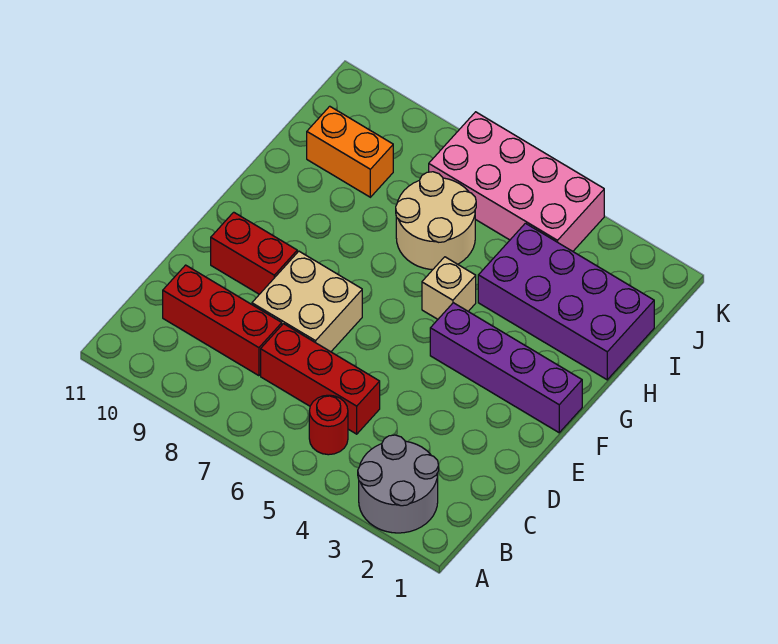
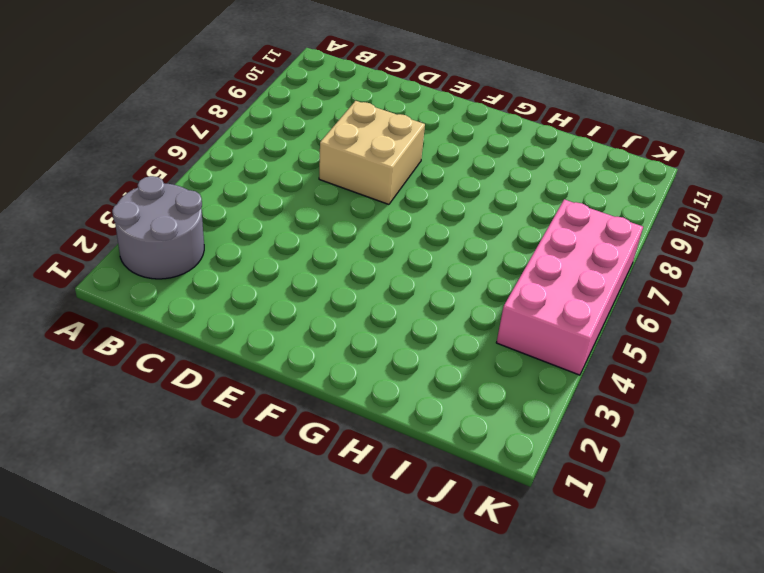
none -> red 1x1 round brick [309,395,348,455]
none -> red 1x3 brick [261,324,380,434]
none -> red 1x3 brick [163,265,282,376]

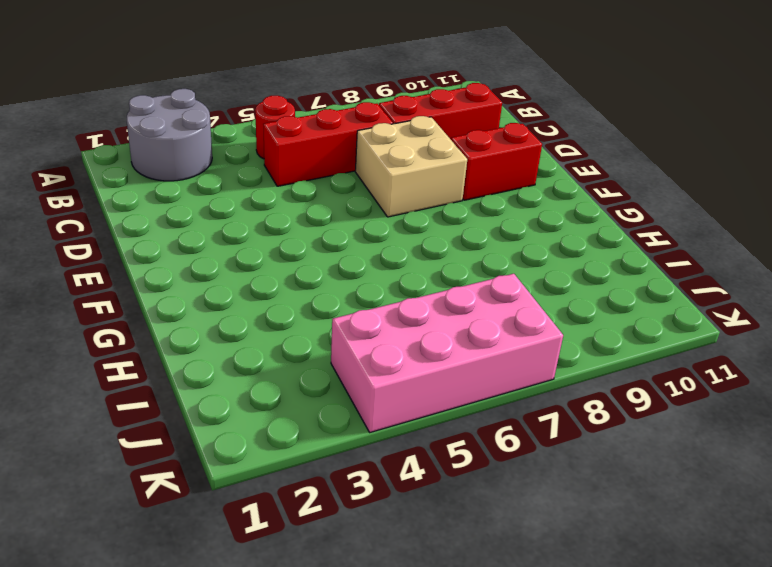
none -> purple 1x4 brick [430,303,582,433]
none -> tan 1x1 brick [422,257,476,319]
none -> purple 2x4 brick [478,223,654,380]

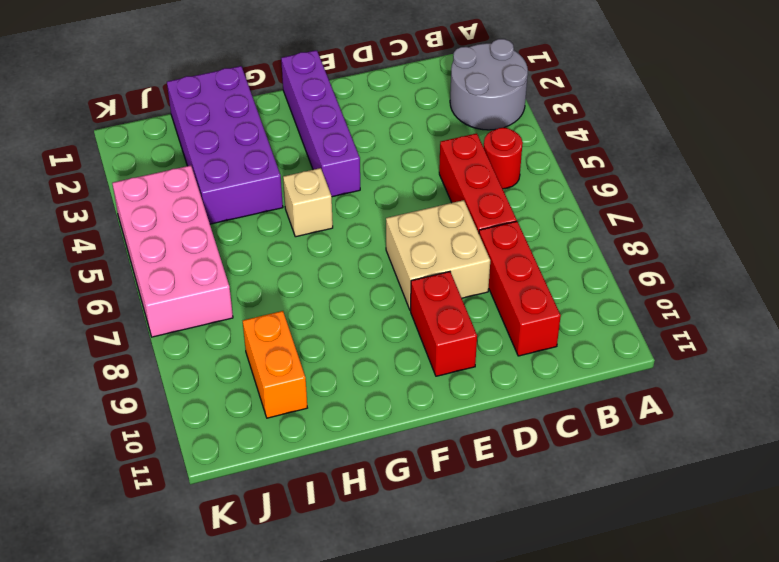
none -> tan 2x2 round brick [396,172,476,270]

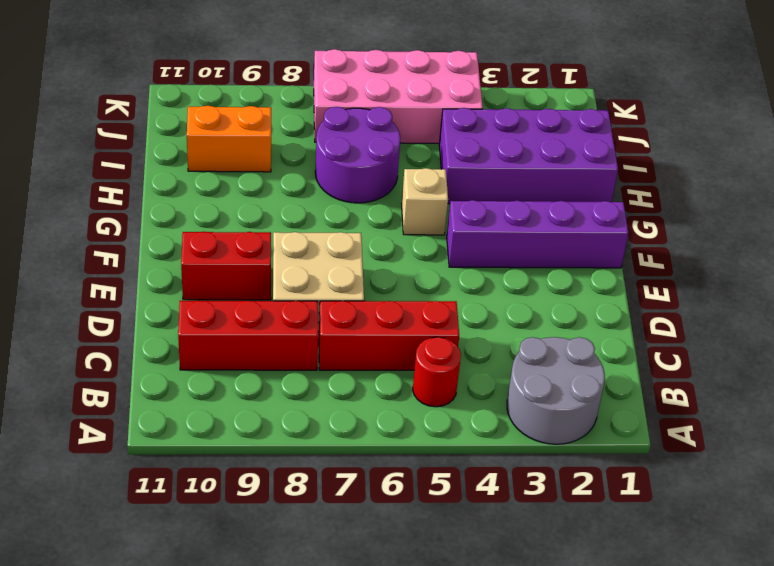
purple 2x2 round brick [315,107,400,203] -> tan 2x2 round brick [396,172,476,270]

